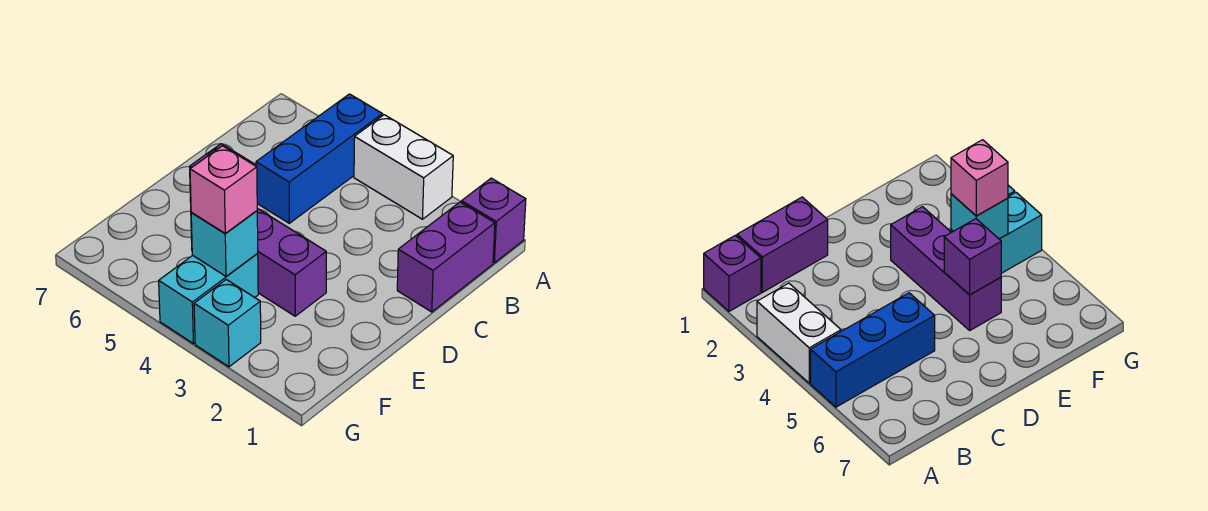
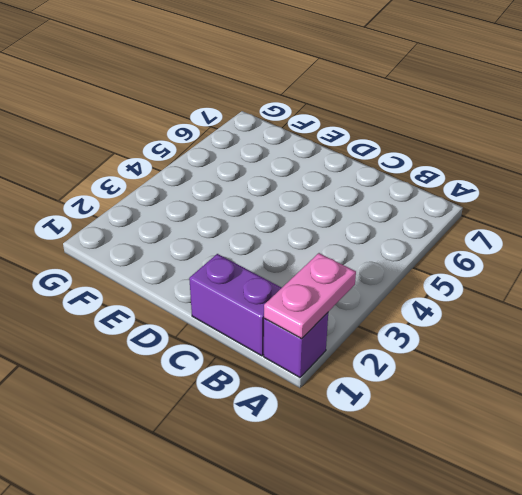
pink 1x2 plate [264,253,356,339] -> none
none -> white 1x2 brick [354,115,453,219]
none -> blue 1x3 brick [256,94,383,223]

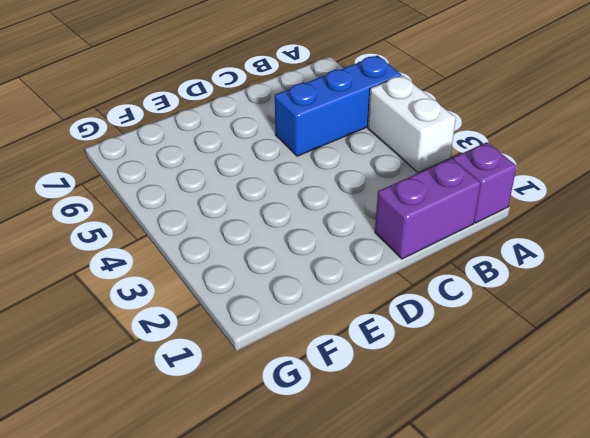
none -> purple 1x3 brick [191,208,326,316]
none -> cyan 1x2 brick [159,254,258,344]

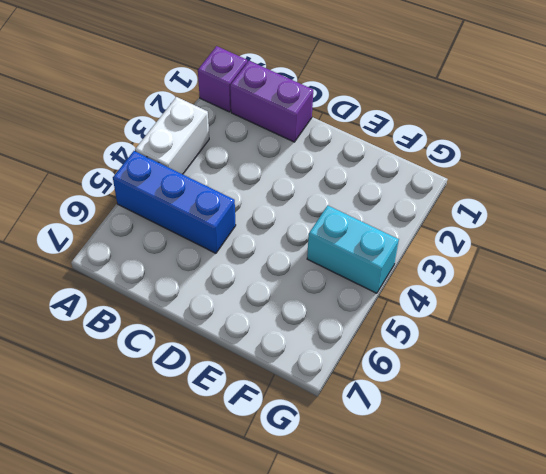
none -> purple 1x3 brick [191,208,326,316]
none -> cyan 1x1 brick [194,280,261,367]

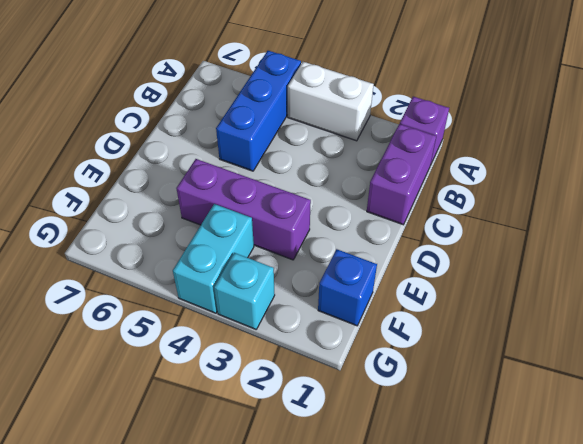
blue 1x1 brick [318,249,377,326] -> none
none -> purple 1x1 brick [944,219,1001,295]
none -> cyan 1x1 brick [191,211,258,276]

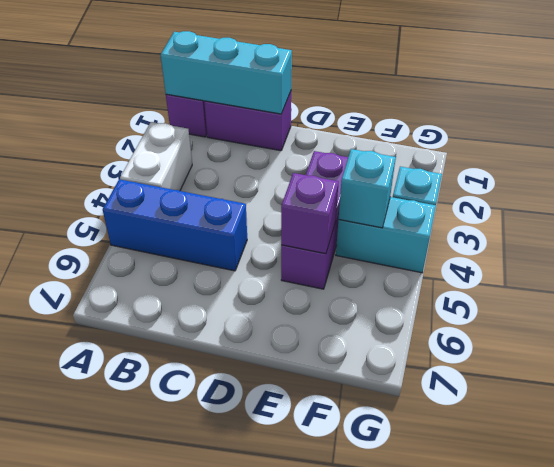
cyan 1x3 brick [161,31,292,114] -> none
none -> pink 1x1 brick [190,146,257,234]

